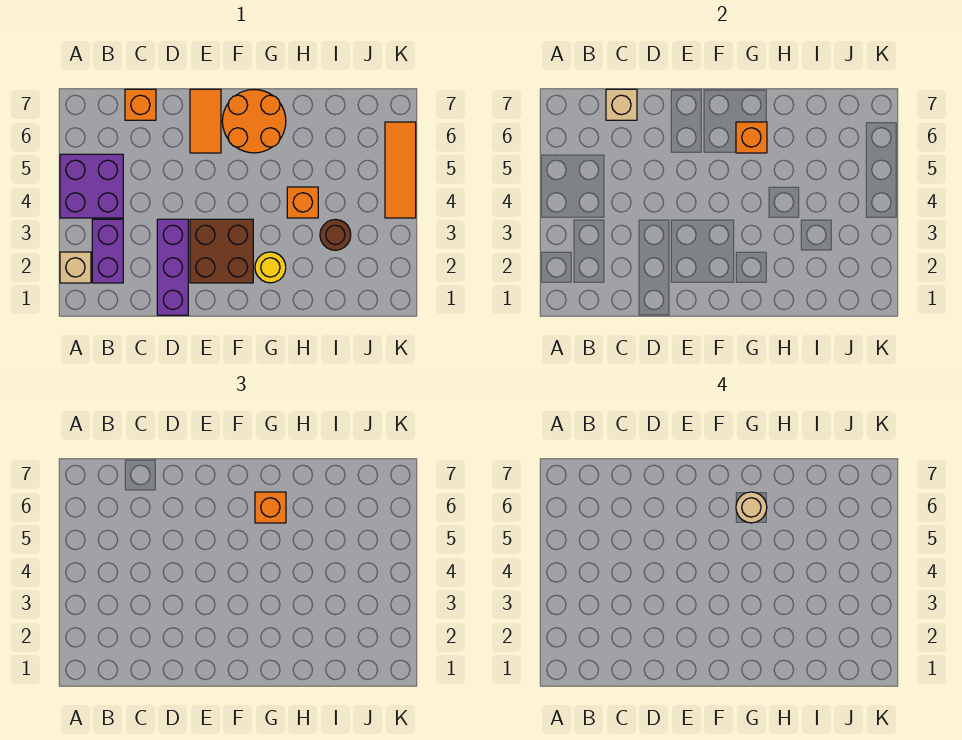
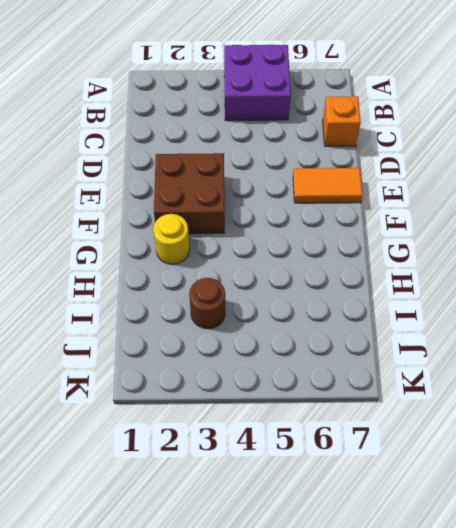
none -> tan 1x1 brick [60,252,91,283]
none -> purple 1x2 brick [92,219,123,283]
none -> purple 1x3 brick [157,219,188,315]

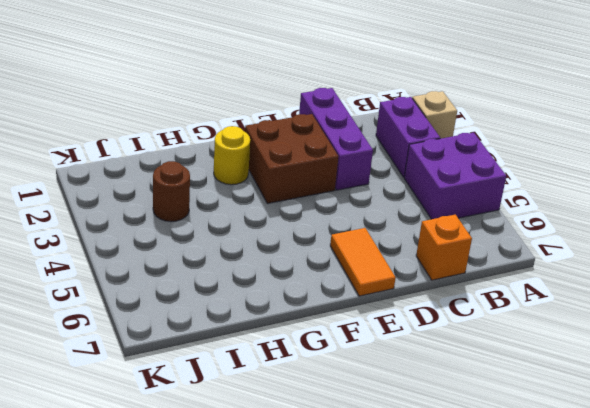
none -> orange 2x2 round brick [222,90,286,153]
none -> orange 1x1 brick [287,187,318,218]
none -> orange 1x3 tile [385,122,416,218]

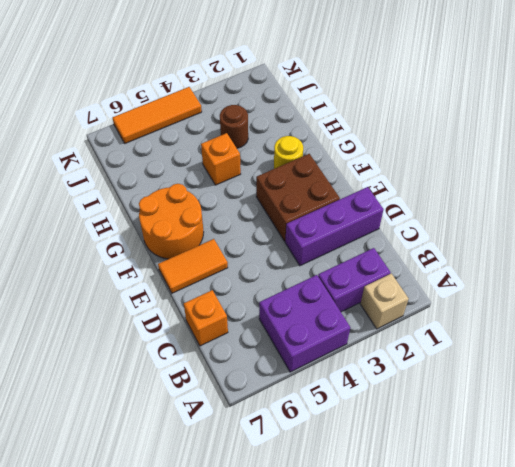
none -> tan 1x1 brick [606,89,637,120]
none -> orange 1x1 brick [736,122,767,153]
none -> orange 1x1 brick [255,492,286,523]

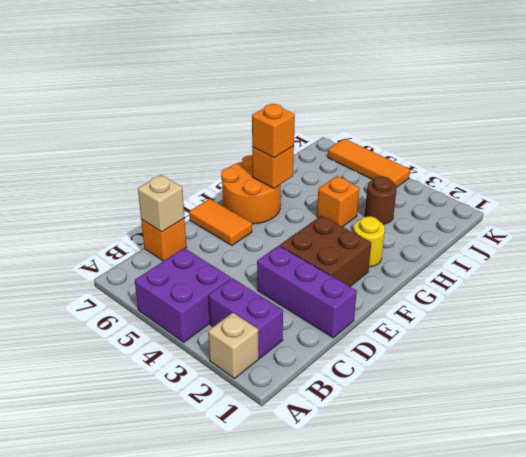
none -> tan 1x1 round brick [736,492,767,523]

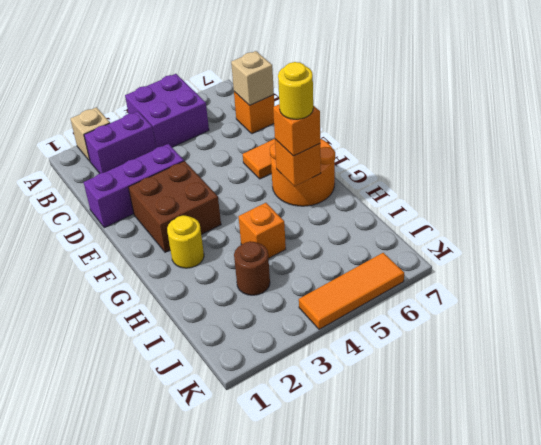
yellow 1x1 round brick [278,62,313,119] -> tan 1x1 round brick [736,492,767,523]

